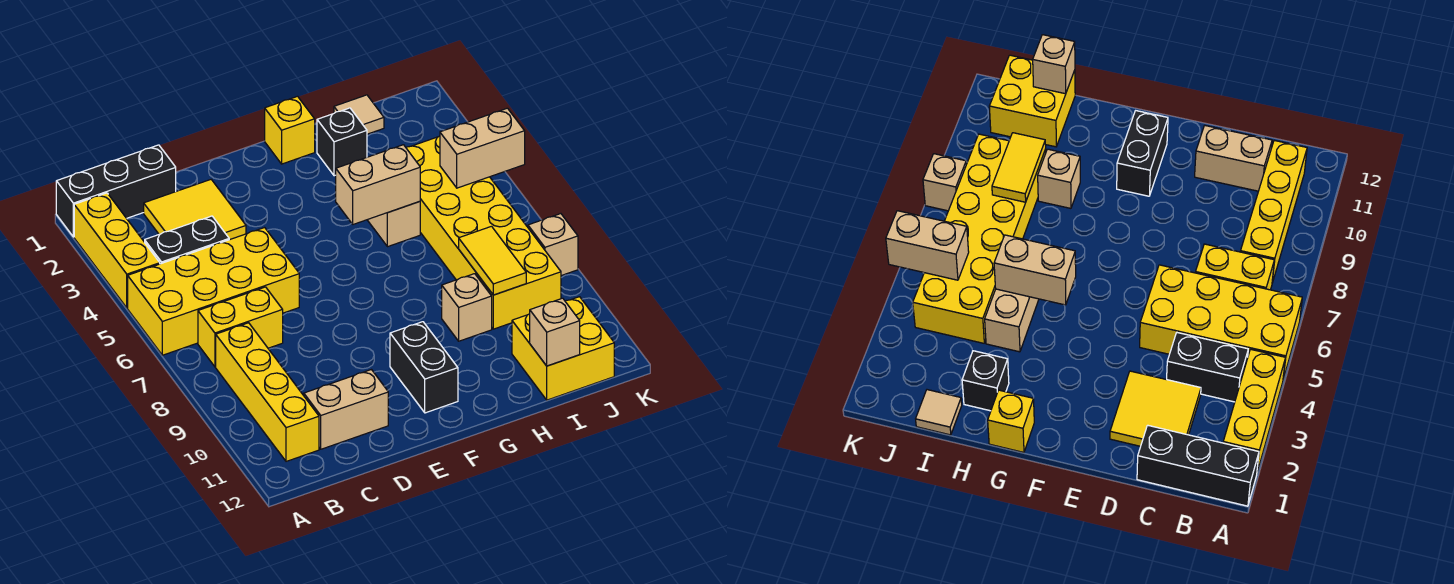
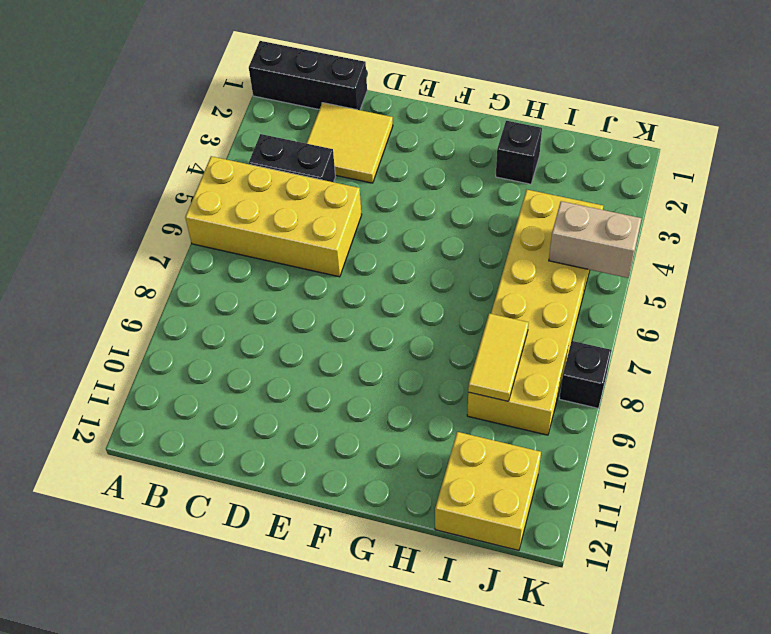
black 1x1 brick [559,341,611,408] -> tan 1x1 brick [528,214,578,276]
none -> yellow 1x3 brick [74,193,160,308]
none -> yellow 1x2 brick [198,287,283,367]
none -> yellow 1x4 brick [216,323,319,461]

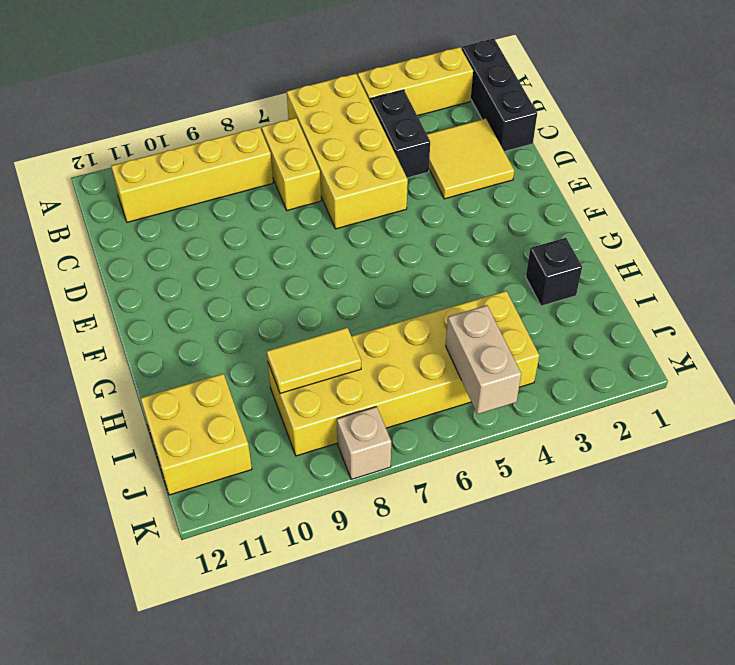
none -> tan 1x2 brick [304,370,388,449]
none -> black 1x2 brick [390,322,458,413]
none -> yellow 1x1 brick [265,96,315,164]

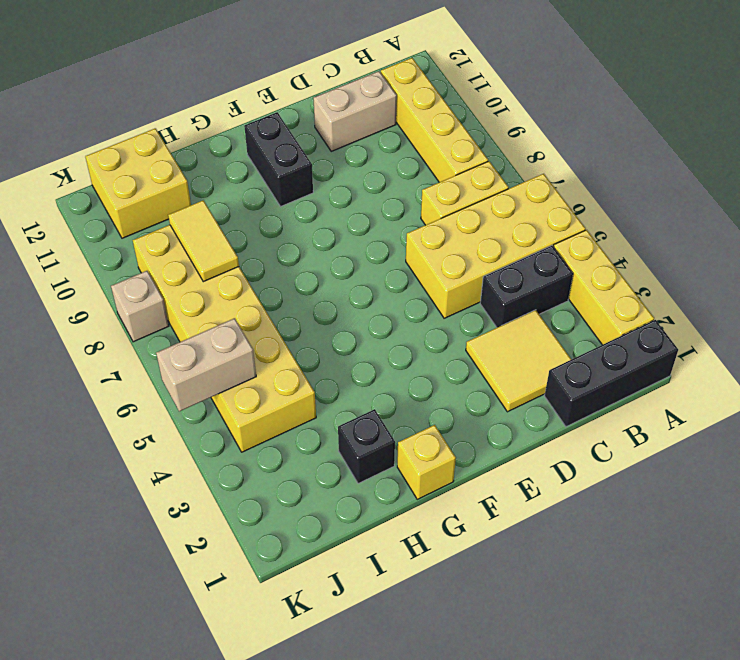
none -> tan 1x2 brick [368,201,420,247]
none -> tan 1x1 brick [442,274,492,341]
none -> tan 1x1 tile [334,95,384,134]

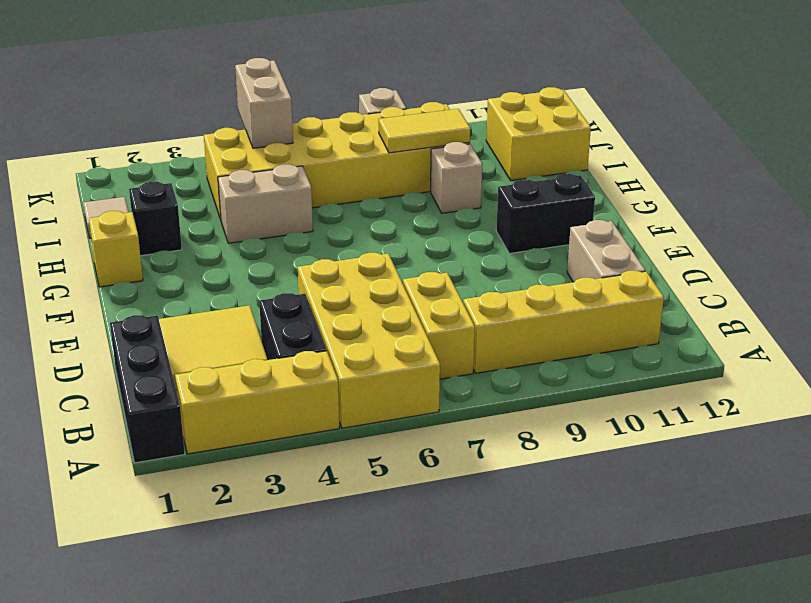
none -> tan 1x2 brick [336,145,420,224]
none -> tan 1x1 brick [530,298,580,366]

